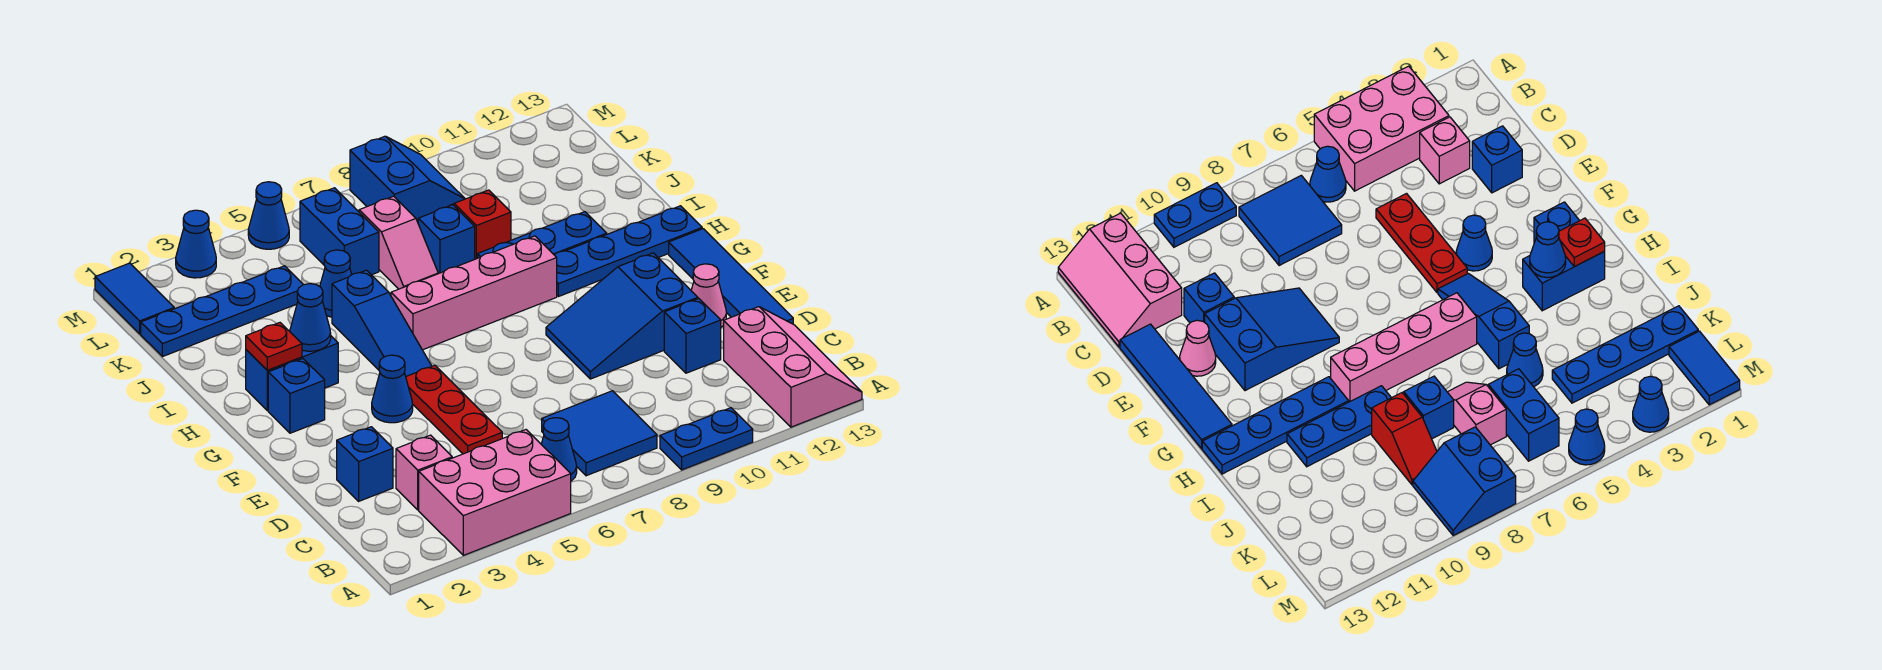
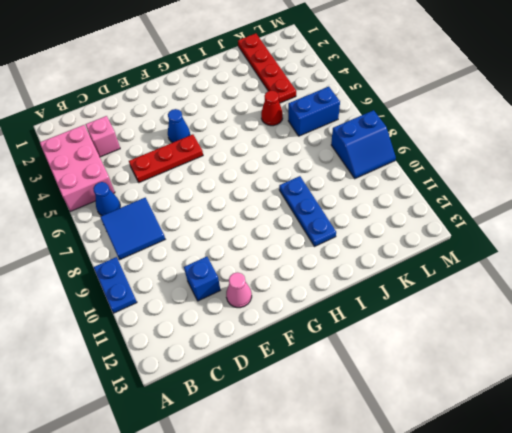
red 1x1 cone [261,91,283,126] -> blue 1x1 cone [320,250,352,317]
red 1x4 plate [238,34,296,103] -> blue 1x4 plate [141,266,303,357]
none -> pink 2x3 slope [724,307,862,427]
none -> blue 1x1 brick [337,427,393,501]
none -> blue 1x4 tile [669,229,793,324]
none -> blue 2x3 slope [546,253,698,379]

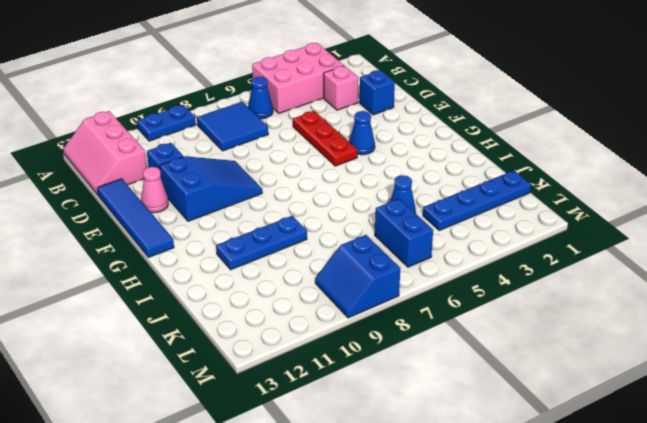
none -> blue 1x1 brick [268,359,325,433]
none -> blue 1x3 slope [332,270,432,376]
none -> blue 1x2 brick [246,336,338,410]
none -> pink 1x4 brick [391,236,557,350]

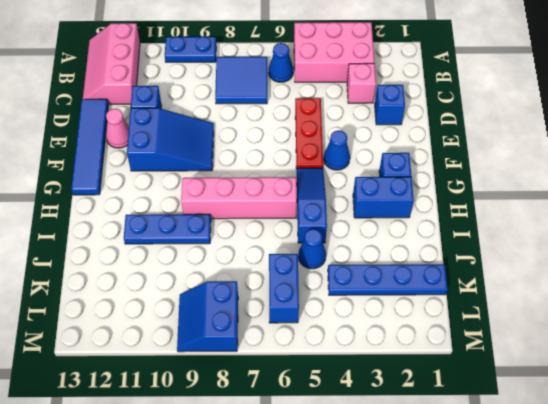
none -> blue 1x4 plate [555,206,702,297]
none -> pink 1x2 slope [359,196,438,289]
none -> blue 1x1 brick [418,205,475,274]
none -> red 1x2 slope [450,190,511,259]

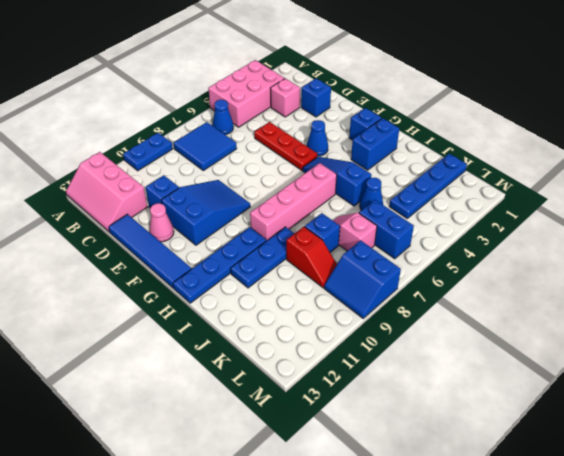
none -> blue 1x2 tile [95,263,174,334]
none -> blue 1x1 cone [176,210,216,278]
none -> blue 1x1 cone [248,182,289,249]
none -> red 1x1 plate [246,323,302,370]

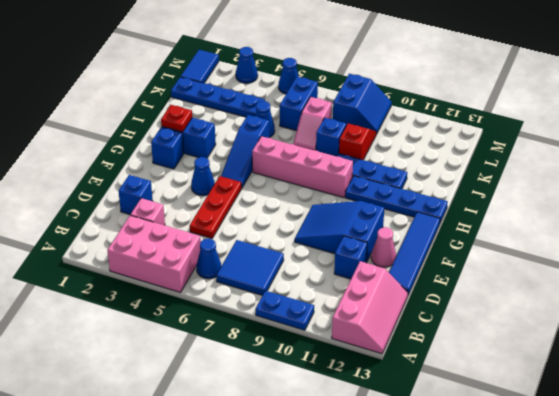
none -> blue 1x1 cone [290,284,331,351]

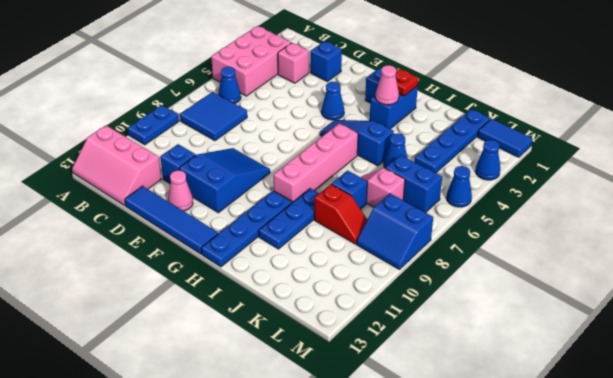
pink 1x1 cone [375,65,399,105] -> blue 1x1 cone [290,284,331,351]
none -> red 1x3 plate [406,365,502,454]

